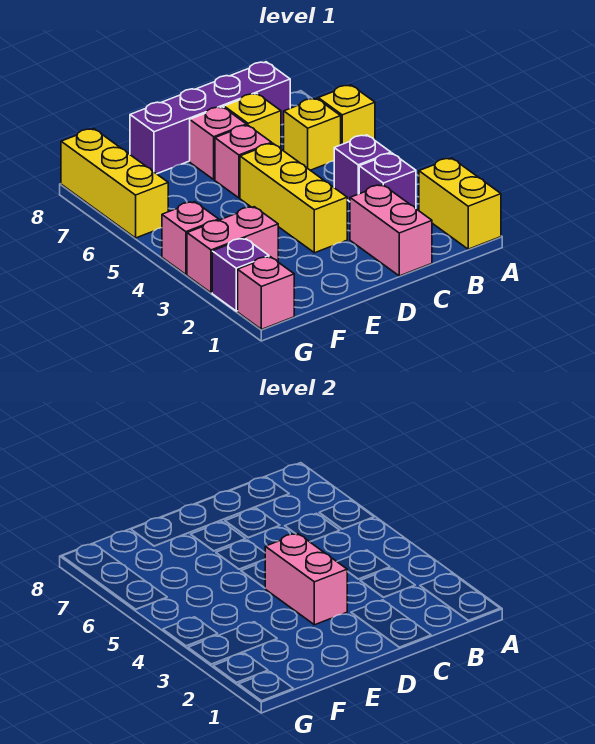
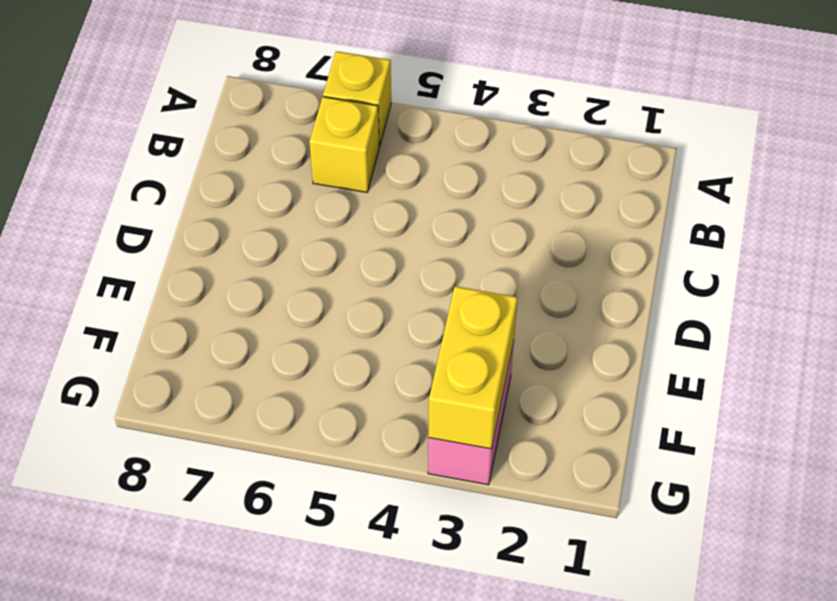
yellow 1x2 brick [428,286,518,449] -> yellow 1x2 brick turned to [419,158,501,249]
none -> purple 1x1 brick [359,153,416,208]
none -> purple 1x1 brick [334,135,391,202]
none -> purple 1x4 brick [130,62,290,174]

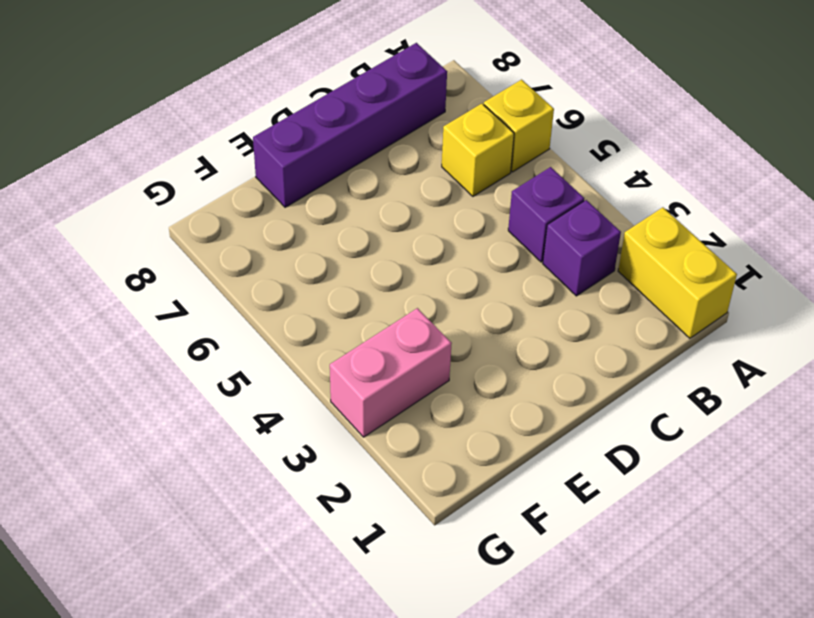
none -> pink 1x2 brick [350,185,432,276]
none -> yellow 1x1 brick [224,93,281,149]
none -> yellow 1x3 brick [240,143,347,253]

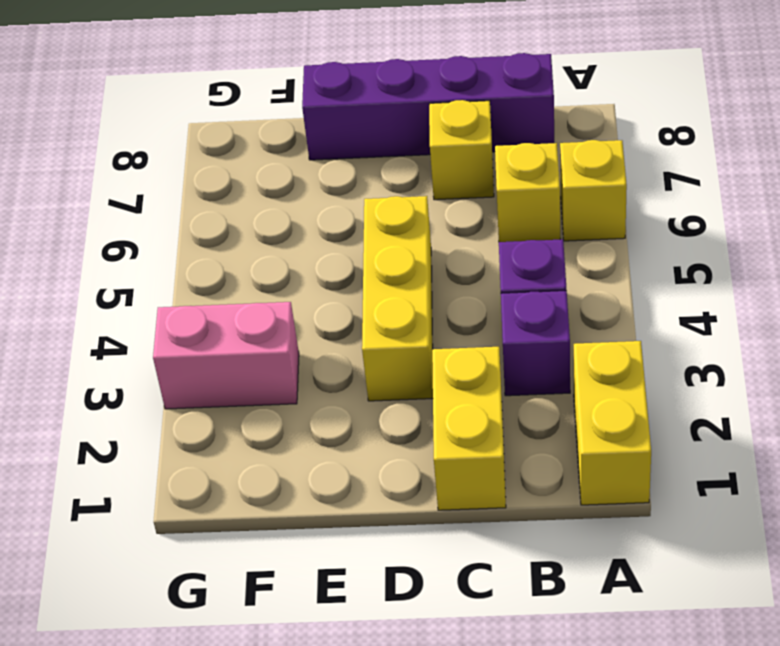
yellow 1x2 brick [432,347,506,510] -> pink 1x2 brick [350,185,432,276]
none -> pink 1x1 brick [215,125,272,198]
none -> pink 1x1 brick [190,107,246,179]
none -> pink 1x1 brick [238,257,294,329]

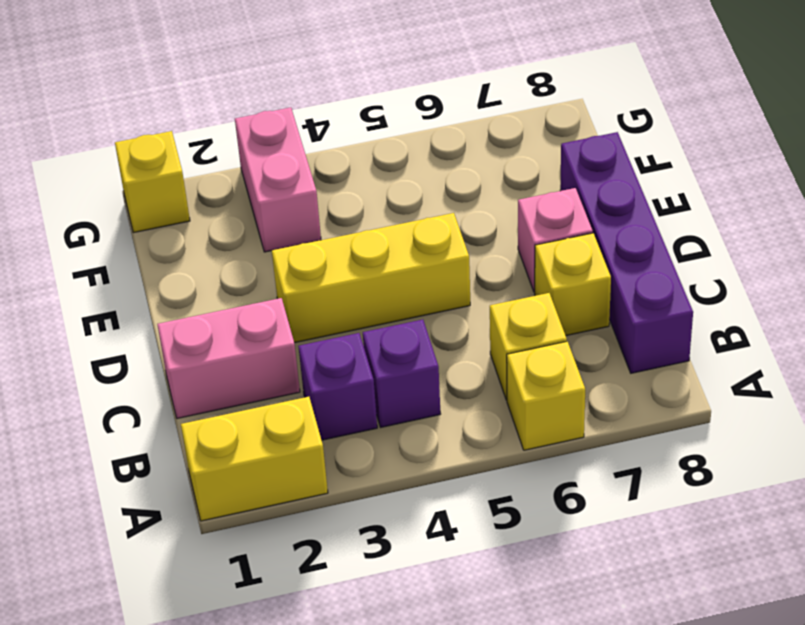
yellow 1x1 brick [115,131,190,233] -> pink 1x1 brick [238,257,294,329]
none -> pink 1x1 brick [215,125,272,198]
none -> purple 1x1 brick [212,238,269,311]
none -> pink 1x1 brick [162,202,219,275]

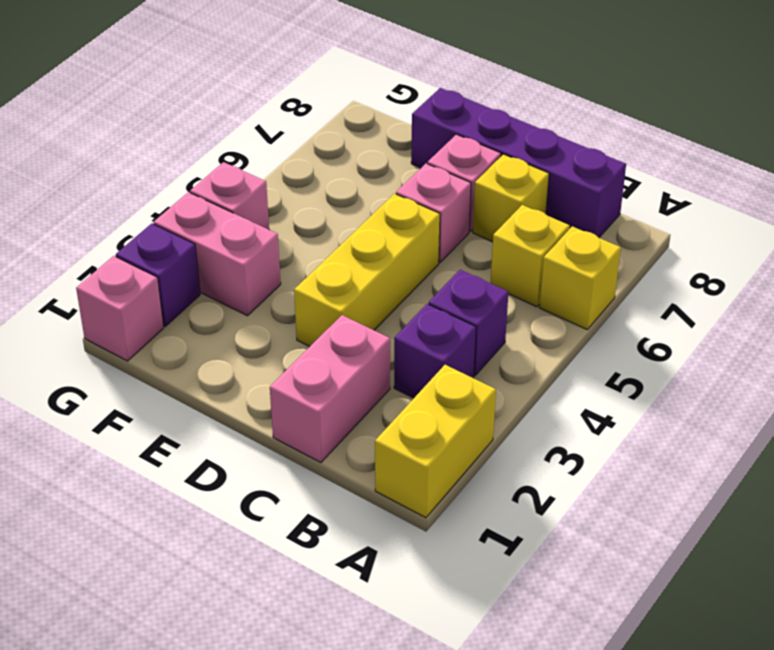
none -> yellow 1x3 brick [61,129,168,238]
none -> pink 1x2 brick [265,534,348,625]

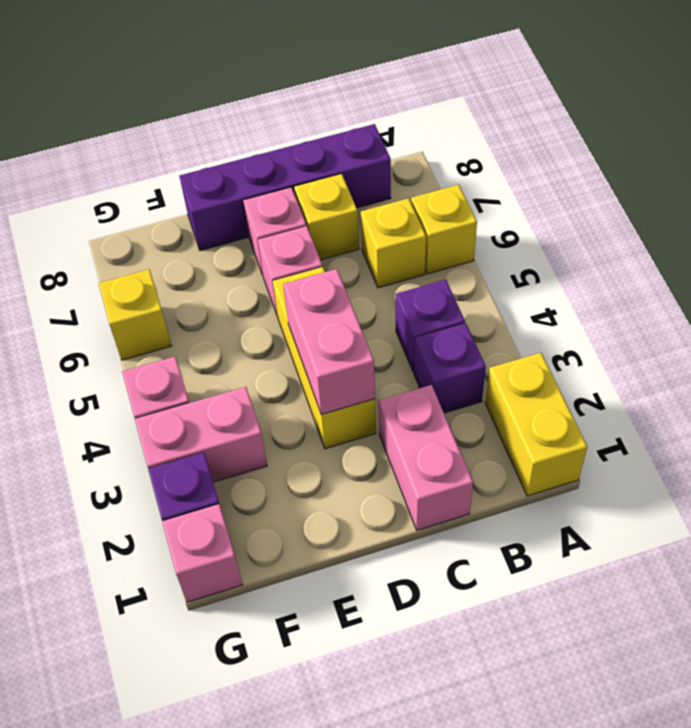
yellow 1x1 brick [99,269,172,360] -> yellow 1x3 brick [61,129,168,238]

